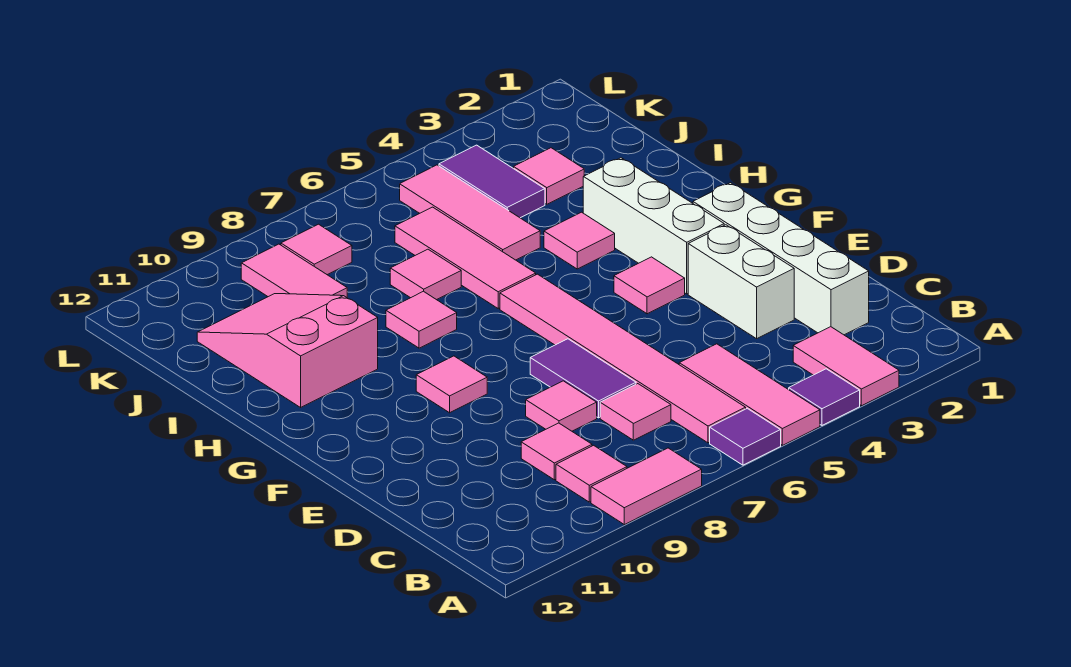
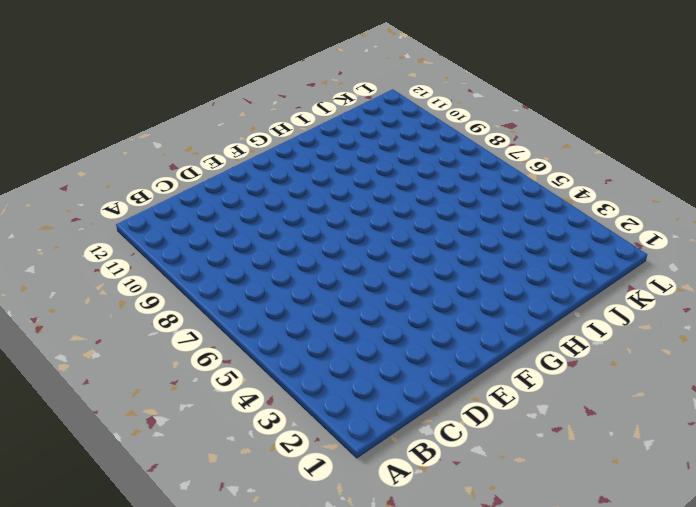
none -> pink 1x2 tile [793,327,899,406]
none -> purple 1x1 tile [789,369,860,425]
none -> pink 1x3 tile [679,344,820,445]

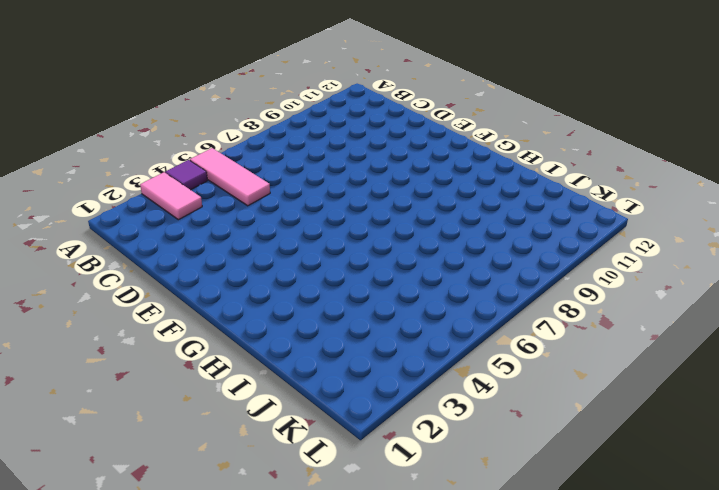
none -> purple 1x1 tile [710,408,781,465]
none -> pink 1x2 tile [591,448,702,525]
none -> pink 1x6 tile [500,274,746,443]

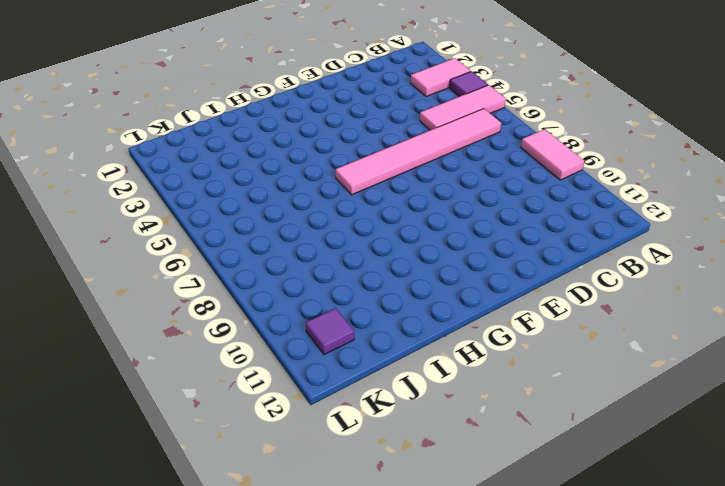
purple 1x1 tile [306,308,354,355] -> purple 1x1 tile moved to [710,408,781,465]
none -> pink 1x1 tile [556,445,627,502]
none -> white 1x4 brick [693,183,869,335]
none -> pink 1x1 tile [600,384,671,440]

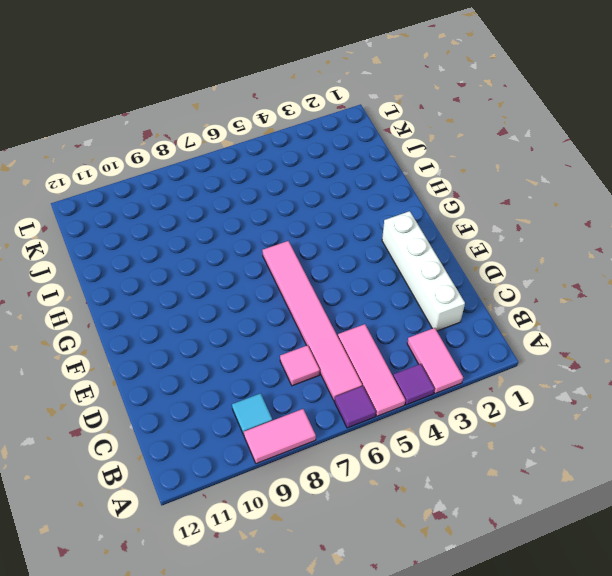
cyan 1x1 tile [232,393,272,435] -> pink 1x1 tile [556,445,627,502]
none -> pink 1x1 tile [521,423,592,480]
none -> white 1x2 brick [688,225,794,339]
none -> purple 1x2 tile [530,339,636,418]

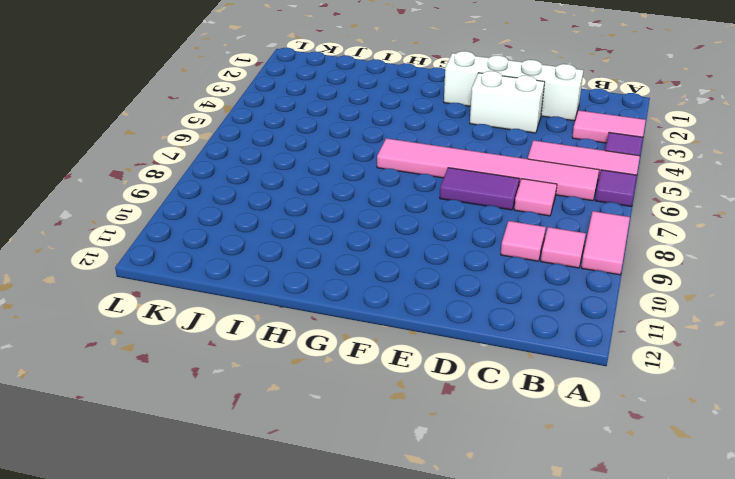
none -> pink 1x1 tile [526,381,597,431]
none -> white 1x3 brick [583,158,724,294]
none -> pink 1x1 tile [614,257,685,314]

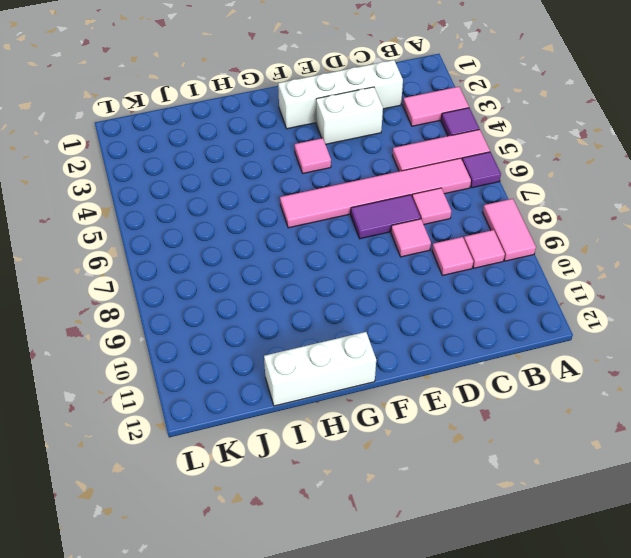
white 1x3 brick [264,332,376,406] -> white 1x3 brick moved to [583,158,724,294]
none -> pink 1x1 tile [416,356,487,413]
none -> pink 1x1 tile [544,212,615,269]
none -> pink 1x3 tile [395,207,536,308]

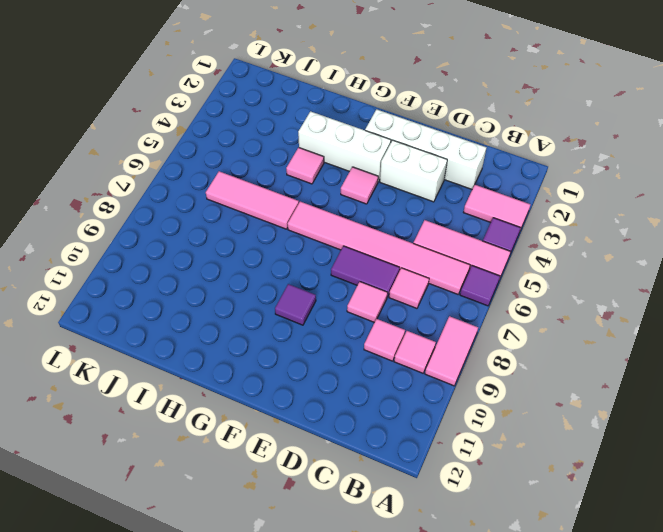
purple 1x1 tile [275,284,316,325] -> pink 1x1 tile [416,356,487,413]
none -> pink 1x1 tile [386,291,457,348]
none -> pink 2x3 slope [197,294,378,407]
none -> pink 1x3 tile [400,165,540,260]

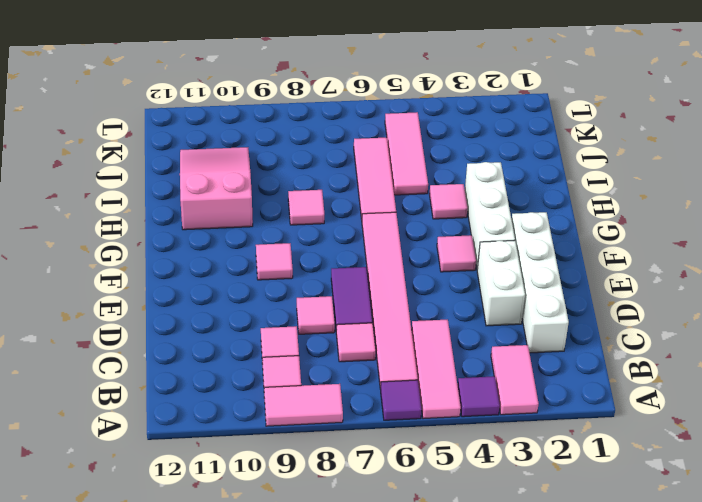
none -> pink 1x1 tile [390,249,461,300]
none -> pink 1x1 tile [514,148,584,204]
none -> purple 1x2 tile [439,145,545,218]

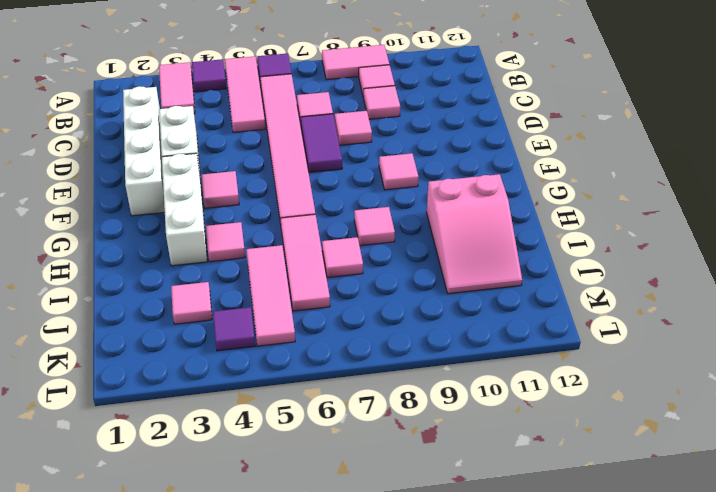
purple 1x1 tile [213,307,255,351] -> purple 1x2 tile [439,145,545,218]
none -> pink 1x2 tile [241,244,347,297]
none -> pink 1x1 tile [281,224,352,275]

